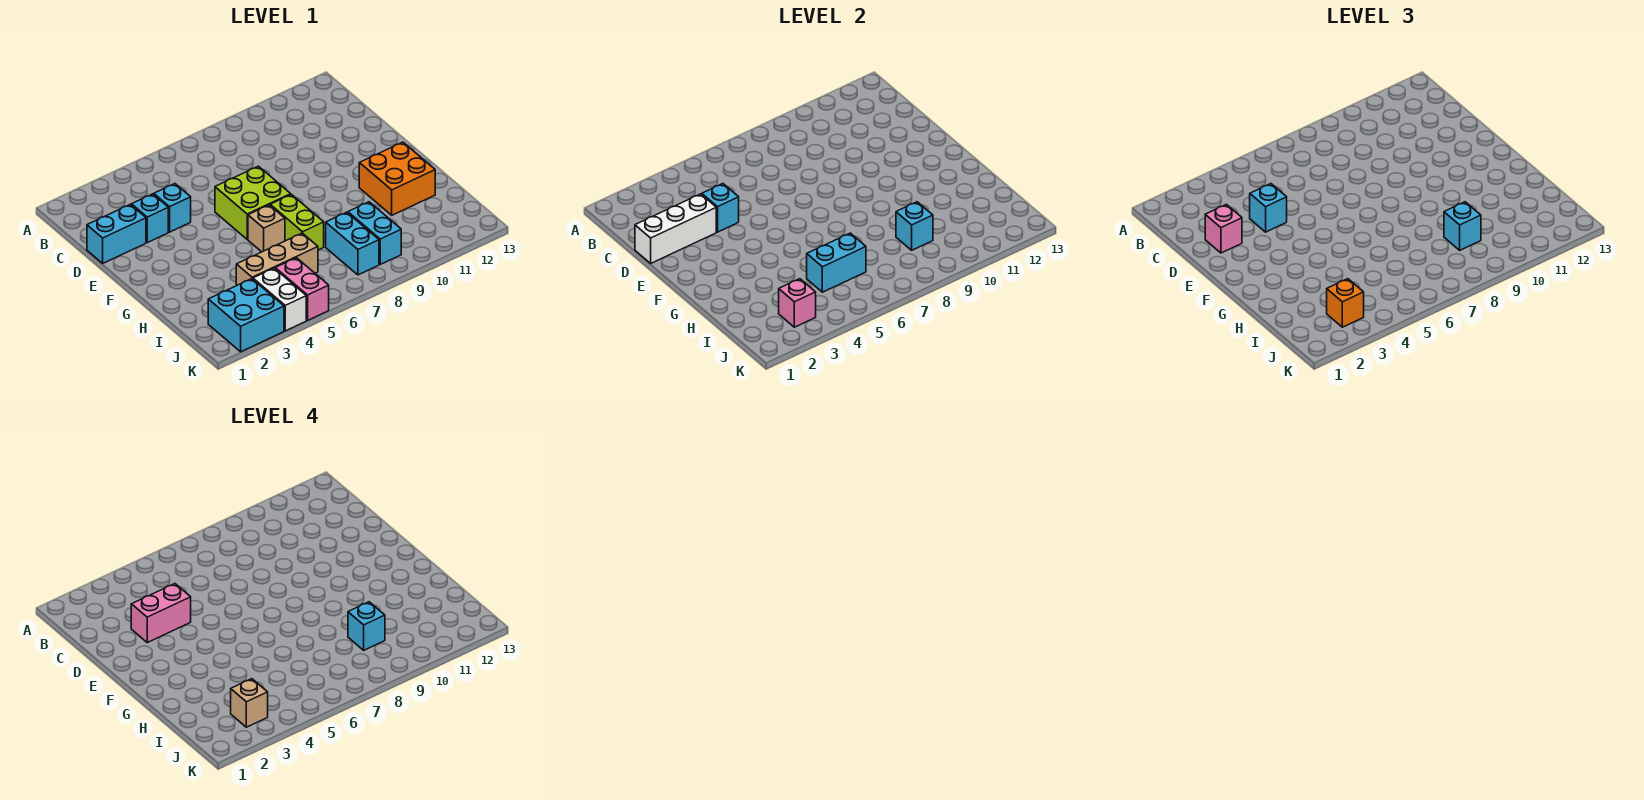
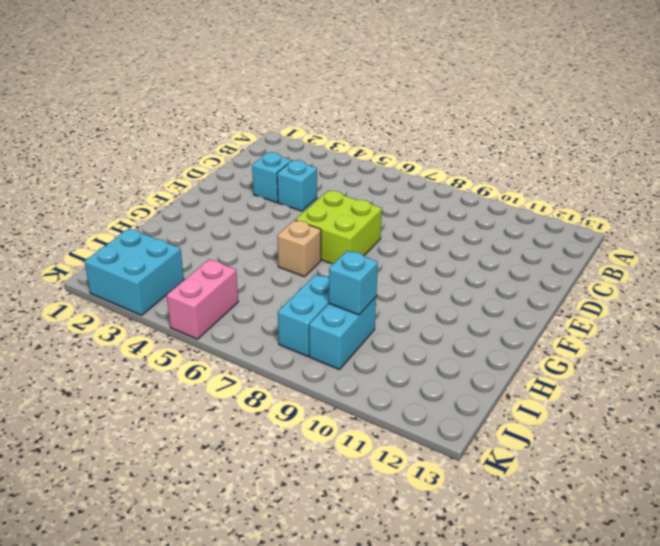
none -> cyan 1x2 brick [87,204,146,263]
none -> lime 1x2 brick [270,195,324,250]
none -> orange 2x2 brick [359,142,435,215]

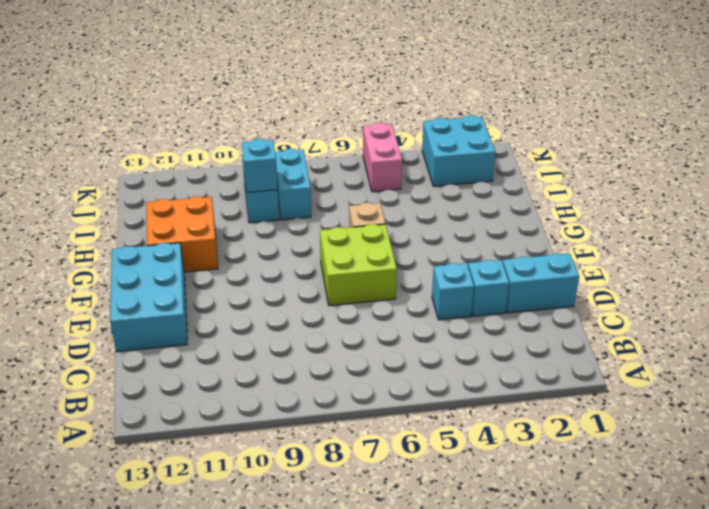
cyan 2x3 brick [110,243,187,352] -> none
none -> lime 1x2 brick [270,195,324,250]
none -> tan 1x3 brick [236,233,318,286]
none -> white 1x2 brick [253,268,306,331]

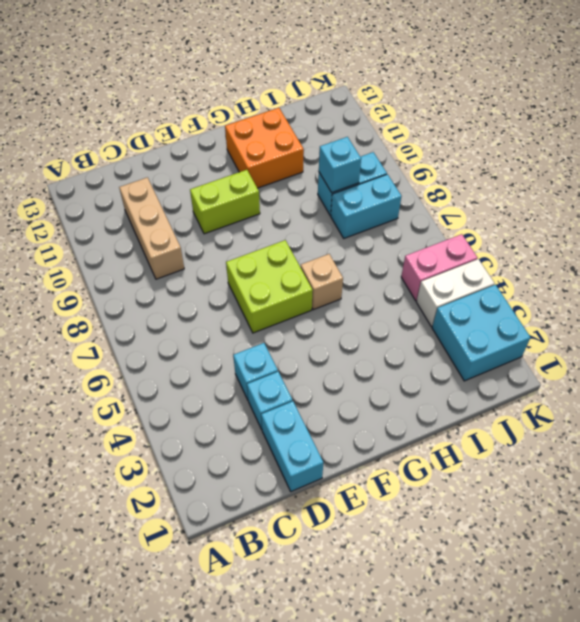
tan 1x3 brick [119,177,184,279] -> tan 1x3 brick moved to [236,233,318,286]
lime 1x2 brick [190,170,260,234] -> lime 1x2 brick moved to [270,195,324,250]
none -> white 1x3 brick [635,194,716,263]
none -> cyan 1x1 brick [702,184,739,232]
none -> cyan 1x2 brick [807,233,866,292]

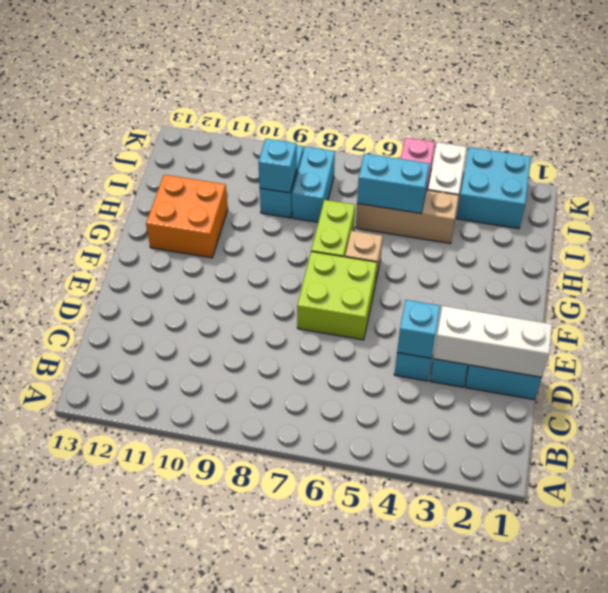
none -> pink 1x1 brick [779,279,816,327]
none -> pink 1x1 brick [1205,204,1242,253]
none -> cyan 1x1 brick [1250,184,1287,232]

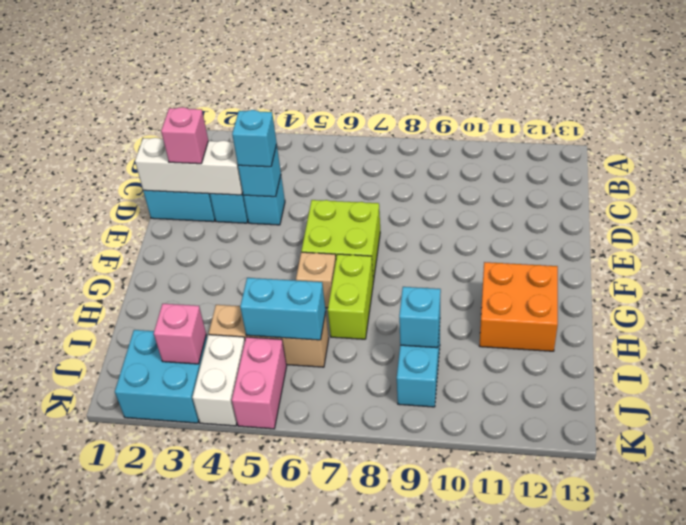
none -> cyan 1x2 brick [326,212,379,275]
none -> cyan 1x1 brick [1444,202,1481,250]
none -> orange 1x1 brick [1327,279,1364,327]

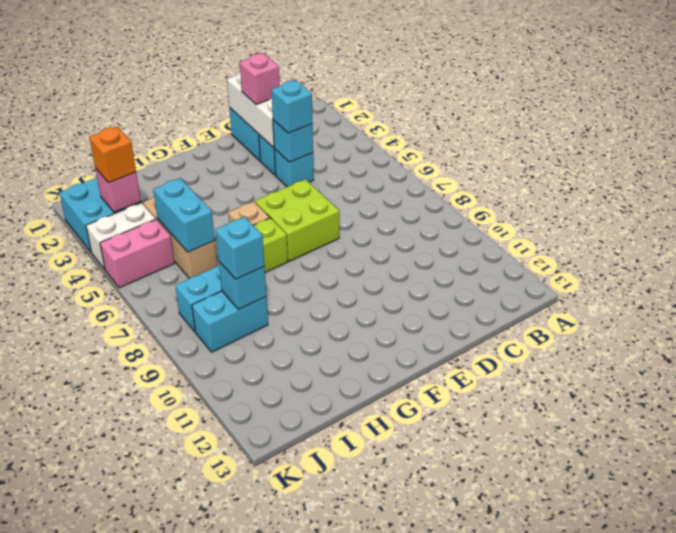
none -> orange 2x2 brick [359,142,435,215]
none -> pink 1x2 brick [131,584,191,643]
none -> cyan 1x1 brick [348,602,385,650]

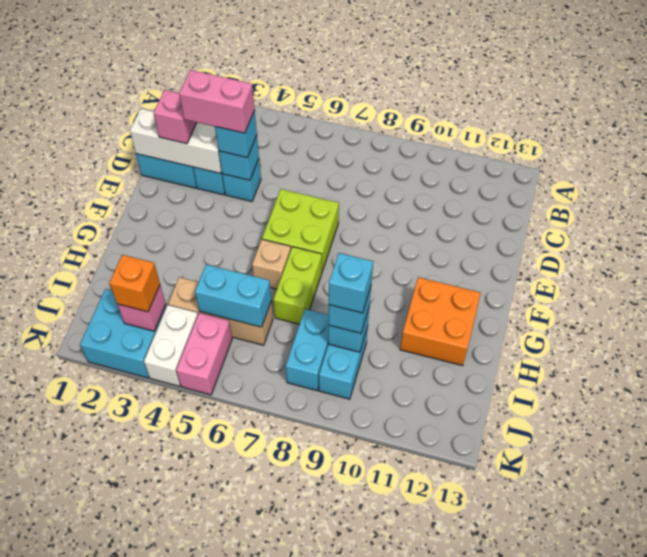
none -> tan 1x1 brick [231,679,268,727]

